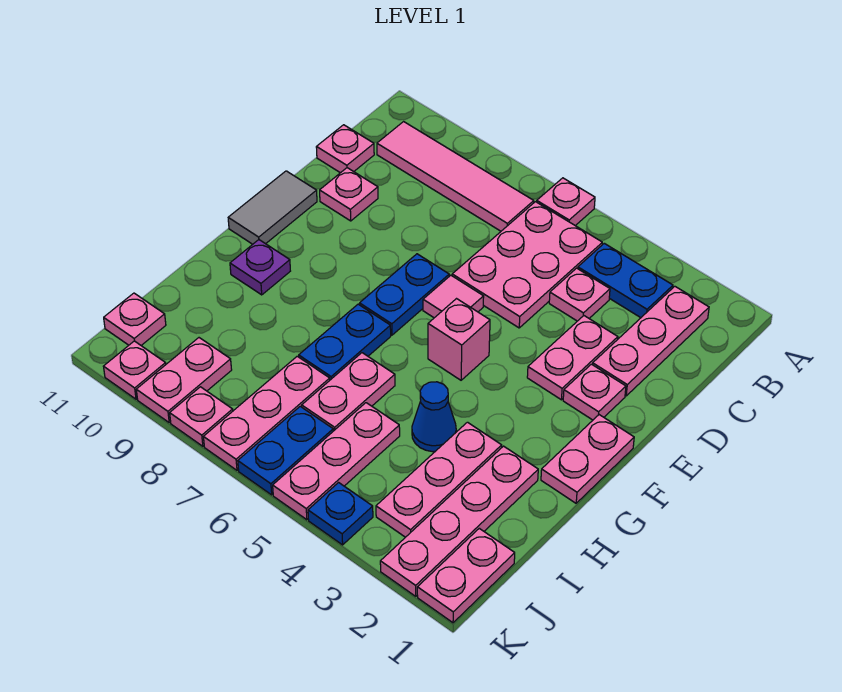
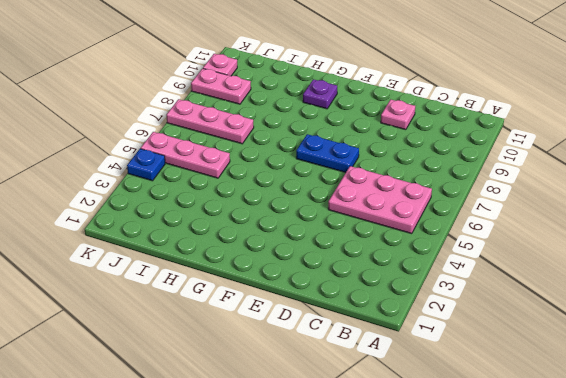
none -> pink 1x1 plate [537,178,595,226]
none -> pink 1x3 plate [593,286,709,396]
none -> blue 1x2 plate [578,243,673,318]
none -> pink 1x4 tile [377,122,534,231]

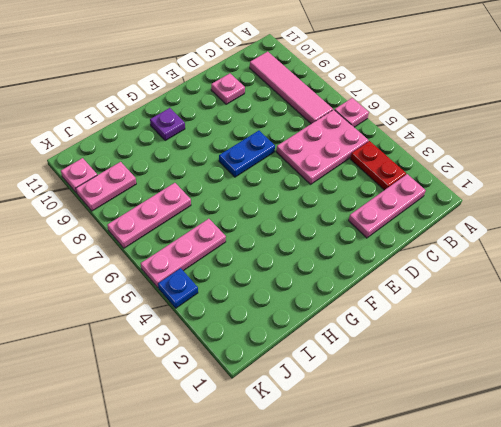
red 1x2 plate [350,141,406,190] -> blue 1x2 plate [578,243,673,318]
none -> pink 1x1 plate [549,268,610,321]
none -> pink 1x1 plate [316,125,374,173]
none -> pink 1x2 plate [527,316,618,400]
none -> pink 1x1 plate [563,364,626,420]

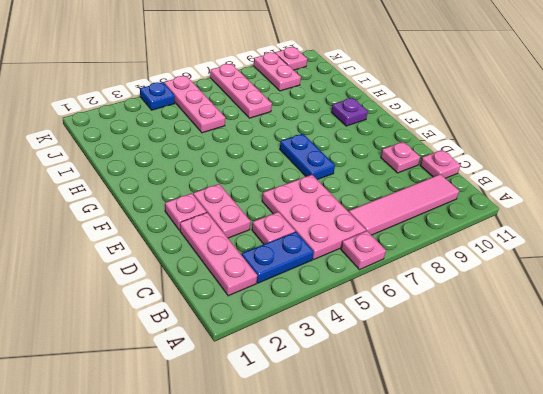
none -> pink 1x1 tile [423,275,484,318]
none -> grey 1x2 tile [228,171,317,244]
none -> pink 1x2 plate [541,415,634,503]
none -> pink 1x1 brick [428,299,490,380]

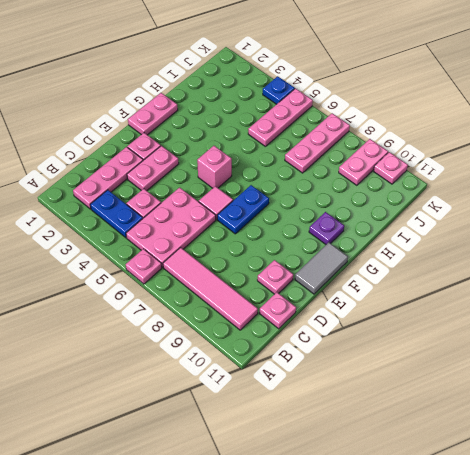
none -> blue 1x2 plate [299,304,391,380]
none -> pink 1x4 plate [380,446,538,596]
none -> pink 1x3 plate [376,422,502,537]
none -> blue 1x1 cone [412,382,456,452]

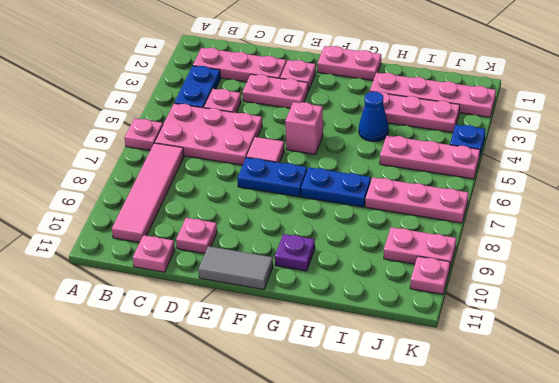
none -> pink 1x2 plate [302,353,395,431]
none -> pink 1x2 plate [417,528,515,623]
none -> blue 1x2 plate [238,406,333,495]
none -> pink 1x1 plate [104,293,166,345]

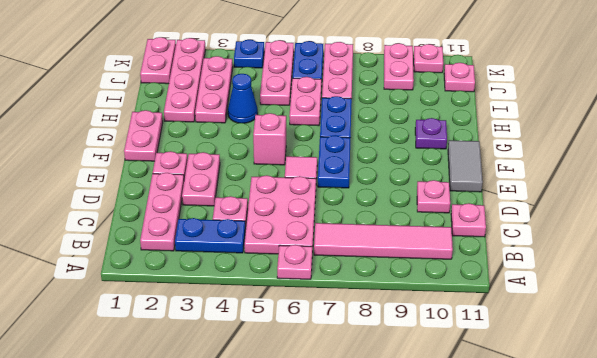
none -> pink 1x1 plate [170,387,233,446]

